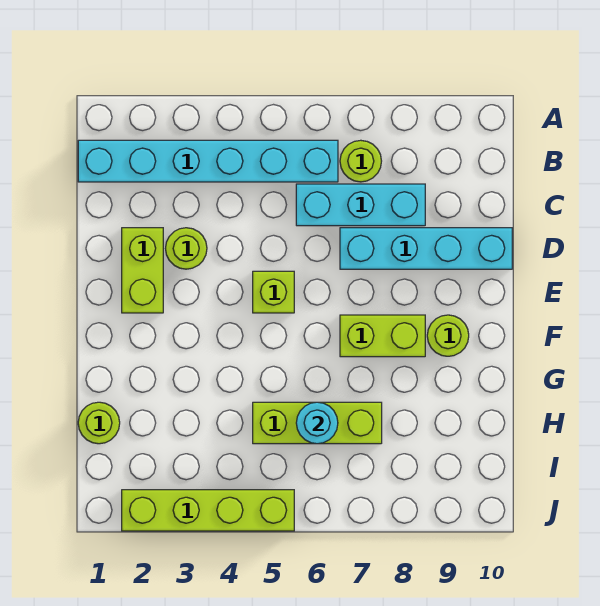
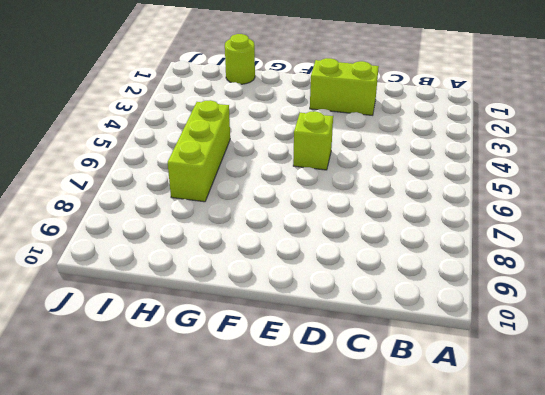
none -> cyan 1x6 brick [78,140,338,182]
none -> lime 1x1 round brick [340,140,381,182]
none -> cyan 1x3 brick [296,184,425,226]

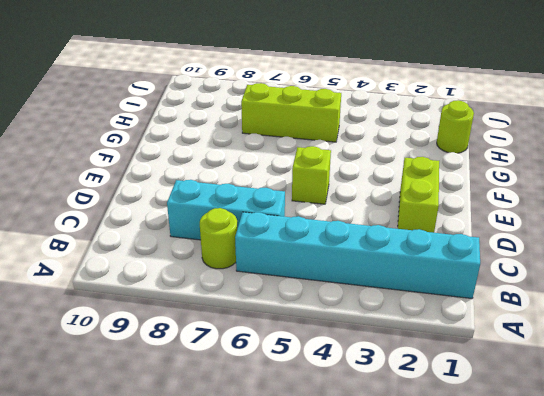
none -> lime 1x1 round brick [166,228,207,269]
none -> cyan 1x4 brick [340,228,512,269]
none -> lime 1x2 brick [340,315,425,357]

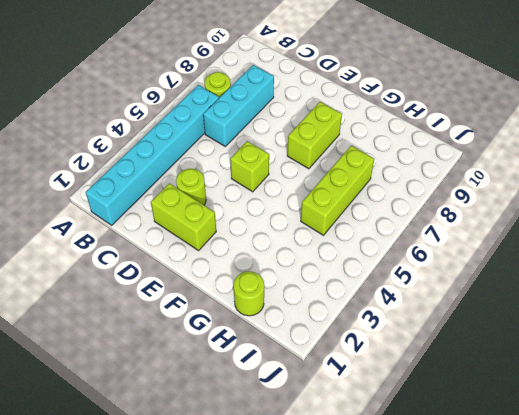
none -> cyan 1x4 brick [340,228,512,269]
none -> lime 1x1 round brick [427,315,469,356]
none -> lime 1x4 brick [122,490,294,531]

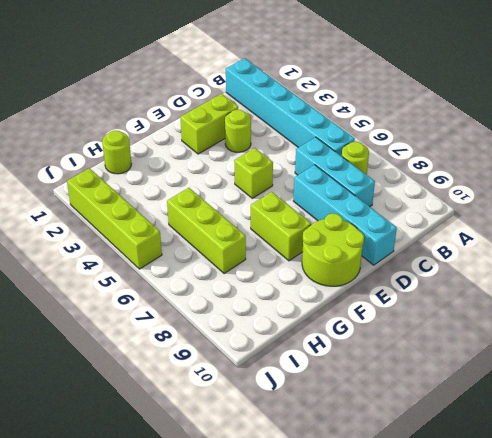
lime 2x2 round brick [302,214,364,286] -> lime 1x1 round brick [427,315,469,356]
none -> cyan 1x1 round brick [296,402,338,444]

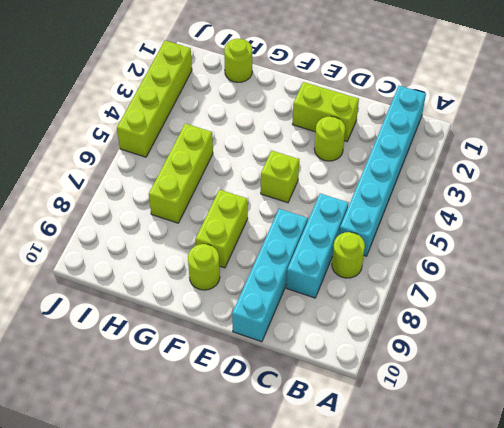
none -> cyan 1x1 round brick [296,402,338,444]

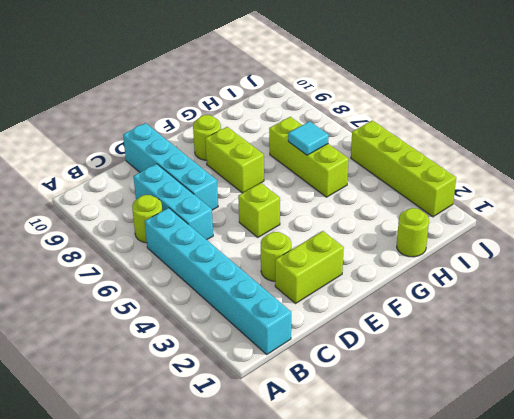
cyan 1x1 tile [288,121,329,155] -> cyan 1x1 round brick [296,402,338,444]

